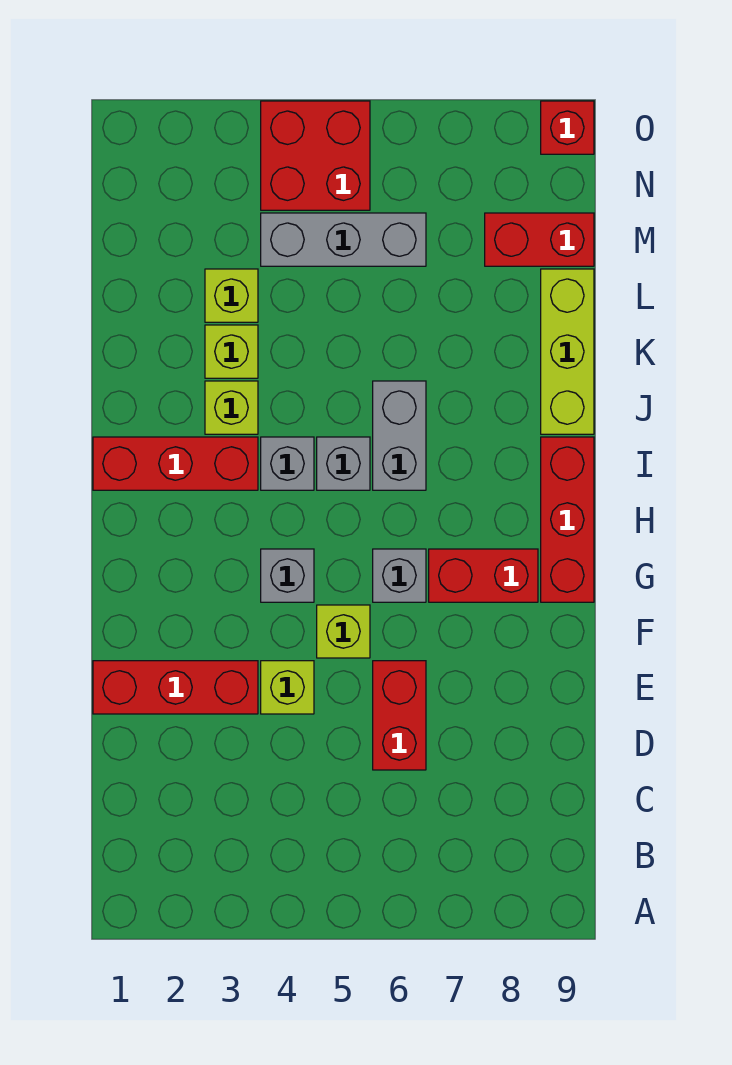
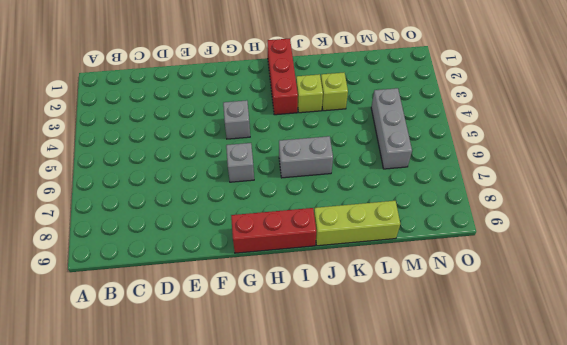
none -> red 1x2 brick [373,661,426,770]
none -> red 1x3 brick [93,661,258,714]
none -> lime 1x1 brick [261,661,314,714]

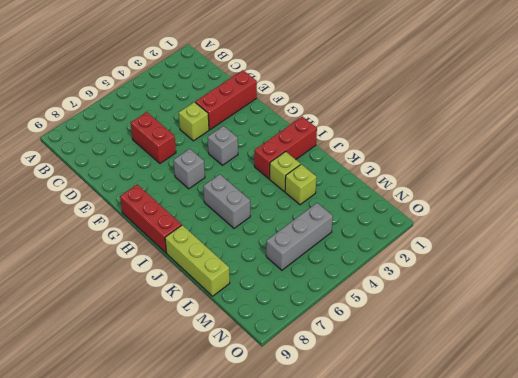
none -> lime 1x1 brick [317,605,370,658]
none -> red 1x2 brick [429,549,538,602]
none -> grey 1x1 brick [261,437,314,490]

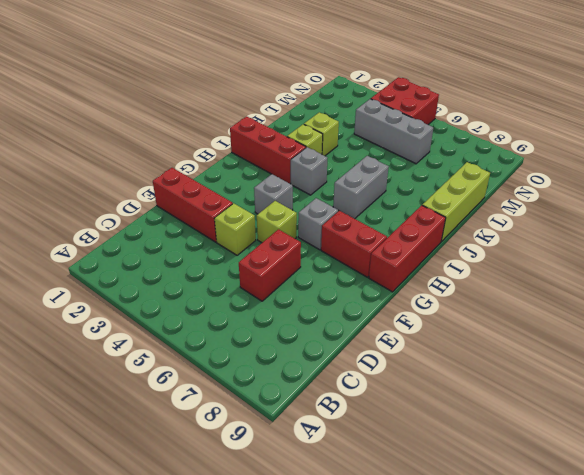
none -> grey 1x1 brick [317,437,370,490]
none -> lime 1x1 brick [205,269,258,322]
none -> red 1x2 brick [485,213,594,266]

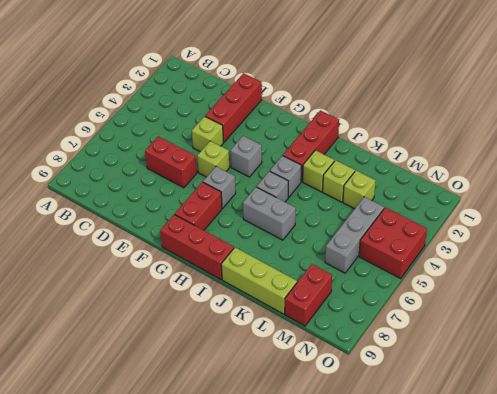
none -> red 1x1 brick [541,101,594,154]

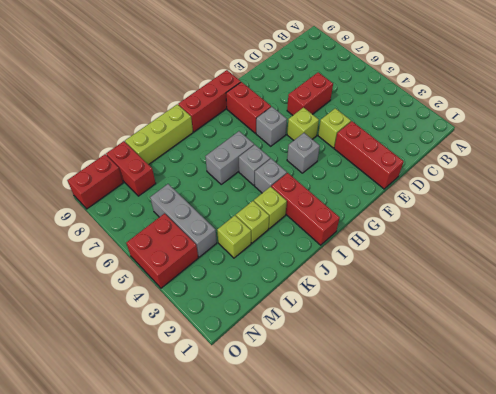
red 1x2 brick [67,154,123,209] -> red 1x1 brick [541,101,594,154]

